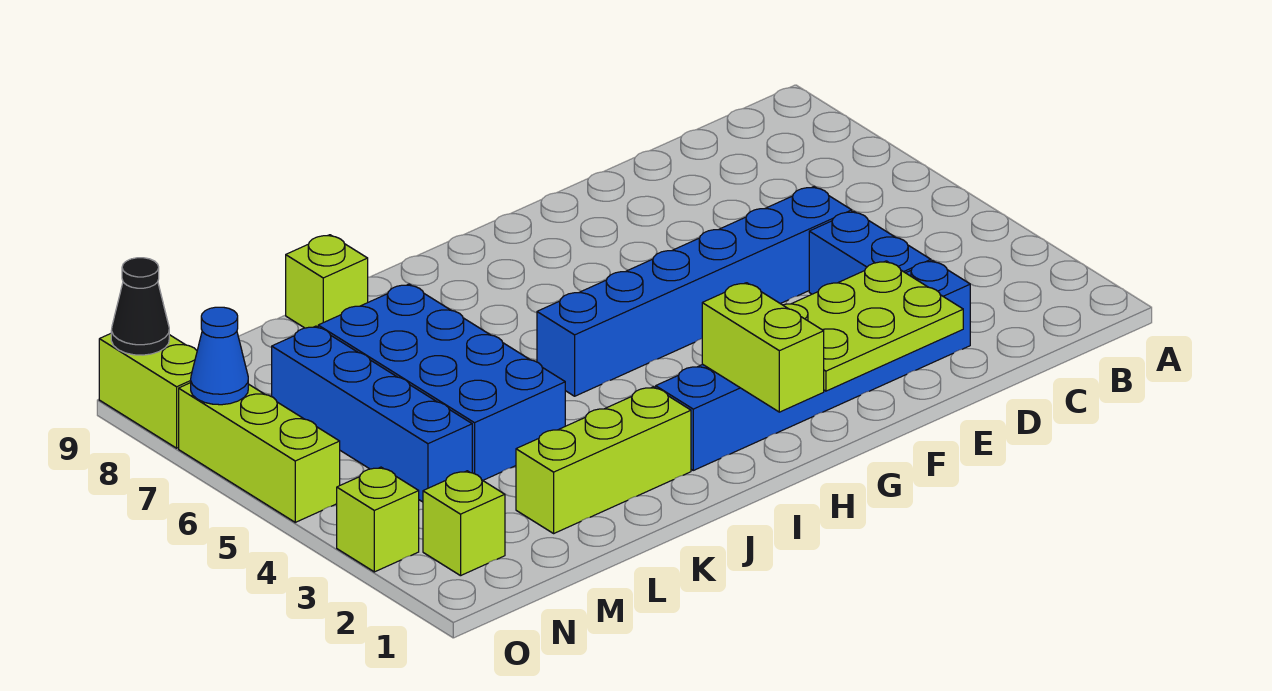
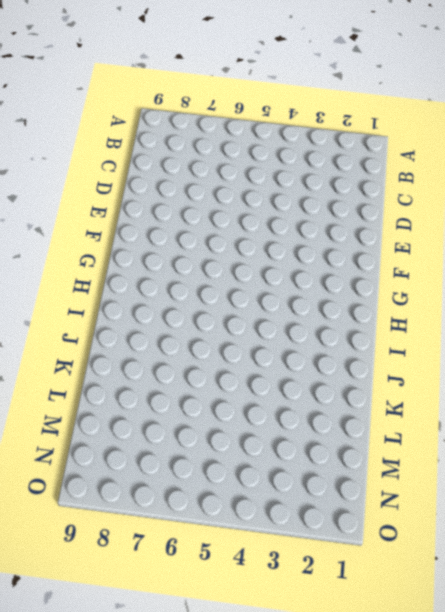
none -> blue 1x6 brick [656,261,970,470]
none -> blue 1x2 brick [809,211,931,294]
none -> blue 1x6 brick [537,187,852,396]

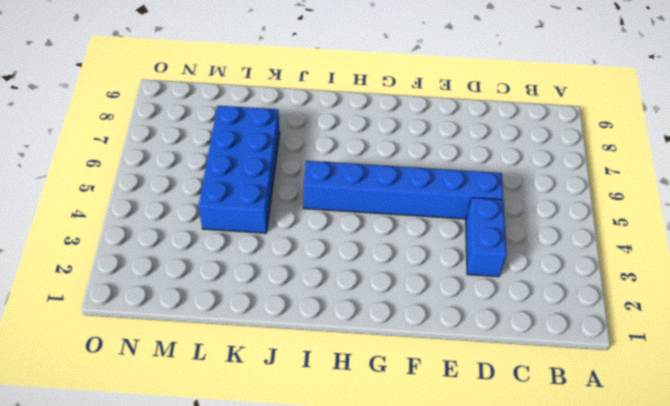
none -> blue 1x6 brick [656,261,970,470]
none -> lime 1x3 brick [516,387,691,533]
none -> lime 1x1 brick [286,235,368,328]

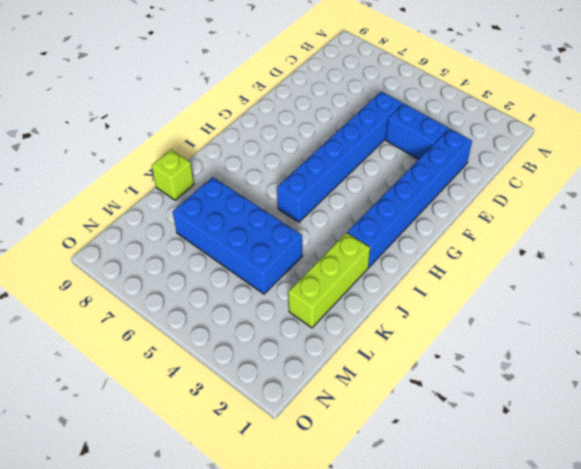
none -> blue 1x4 brick [272,326,472,502]
none -> lime 1x1 brick [423,471,505,576]
none -> lime 1x1 brick [337,467,419,572]

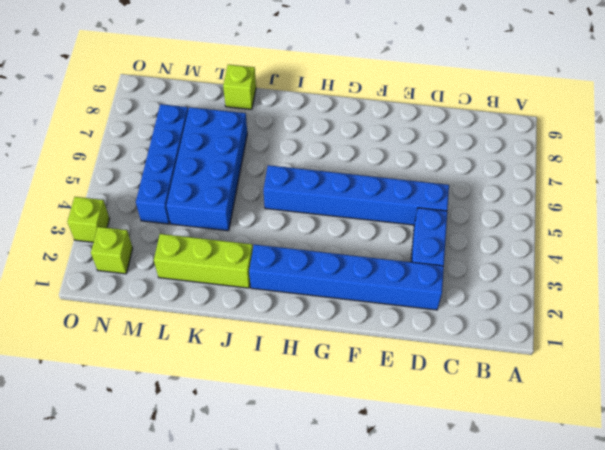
none -> lime 1x3 brick [179,383,340,522]
none -> lime 1x2 brick [99,334,197,448]
none -> lime 2x3 plate [783,261,963,391]

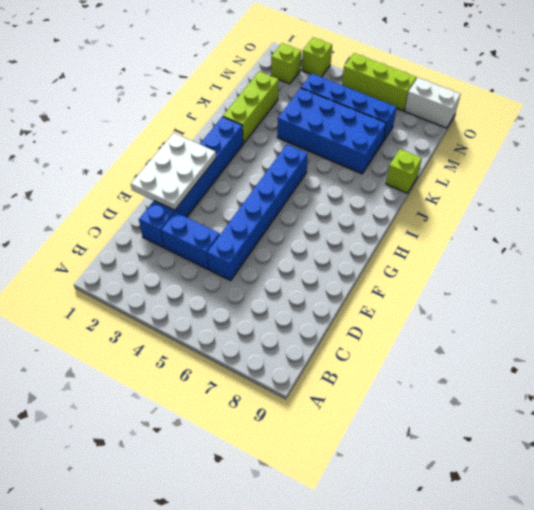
white 2x3 plate [131,133,216,210] -> lime 2x3 plate [783,261,963,391]
white 1x2 brick [405,78,461,128] -> lime 1x2 brick [99,334,197,448]
none -> lime 1x2 brick [702,283,824,412]
none -> blue 1x1 cone [191,307,248,405]
none -> black 1x1 cone [111,258,169,355]

